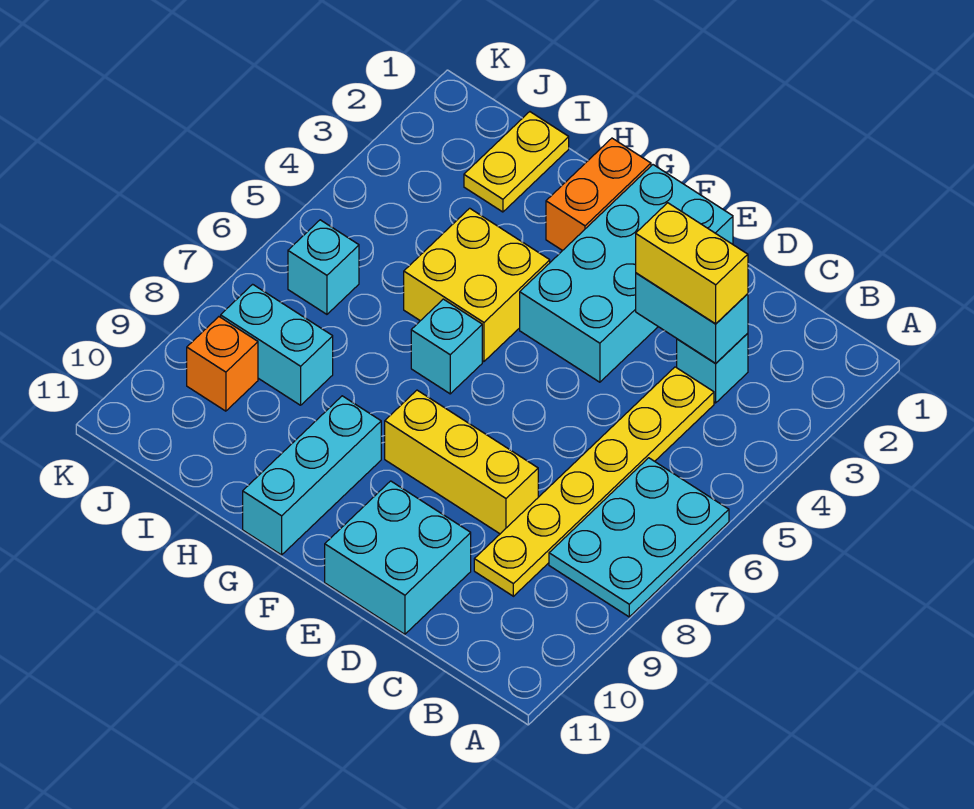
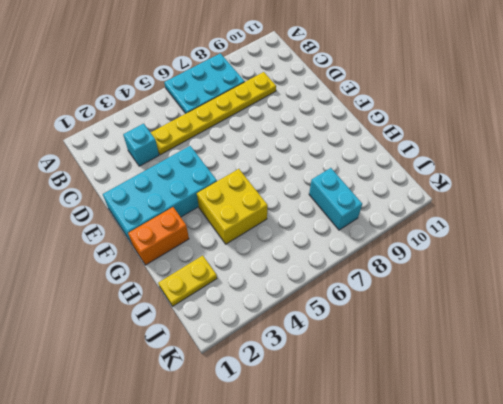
none -> yellow 1x3 brick [385,390,538,534]
none -> cyan 2x2 brick [325,481,471,634]
none -> cyan 1x1 brick [411,299,482,394]

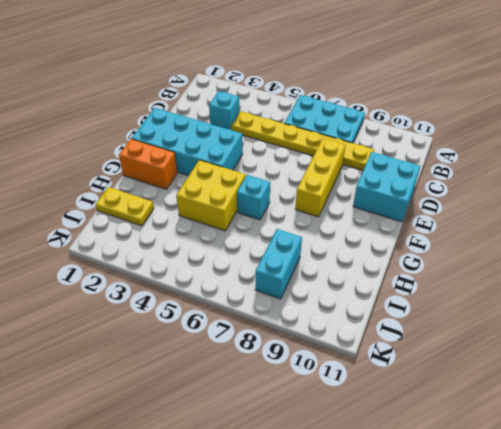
none -> cyan 1x3 brick [243,396,381,555]
none -> cyan 1x1 brick [288,220,359,314]
none -> orange 1x1 brick [187,317,258,411]

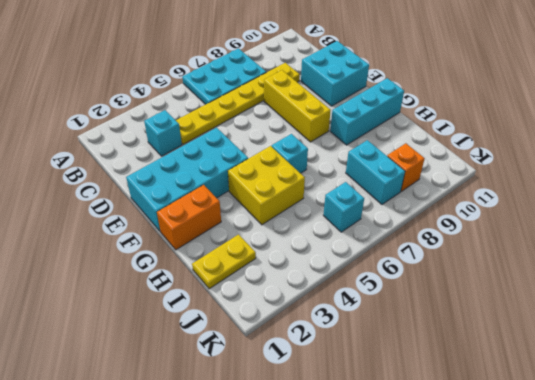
none -> cyan 1x2 brick [636,273,748,363]
none -> yellow 1x2 brick [636,203,748,324]

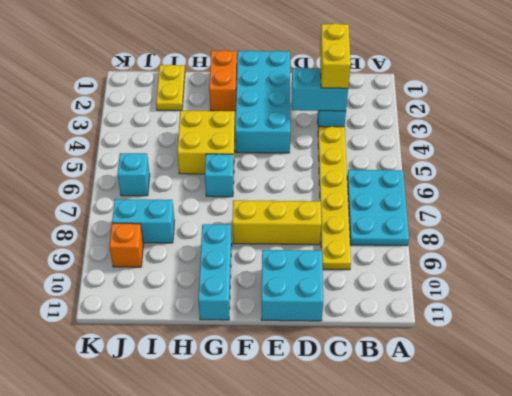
yellow 1x2 brick [320,23,351,88] -> yellow 1x2 brick turned to [636,203,748,324]

